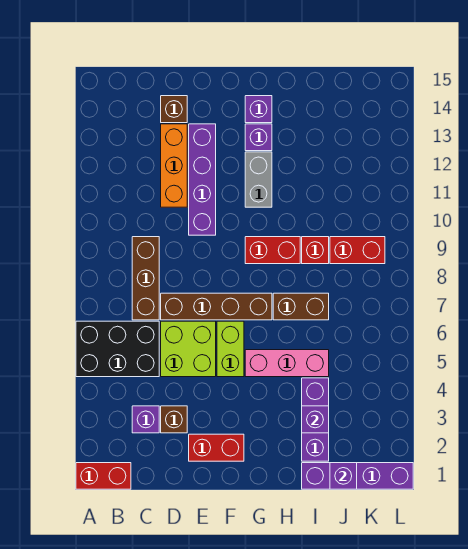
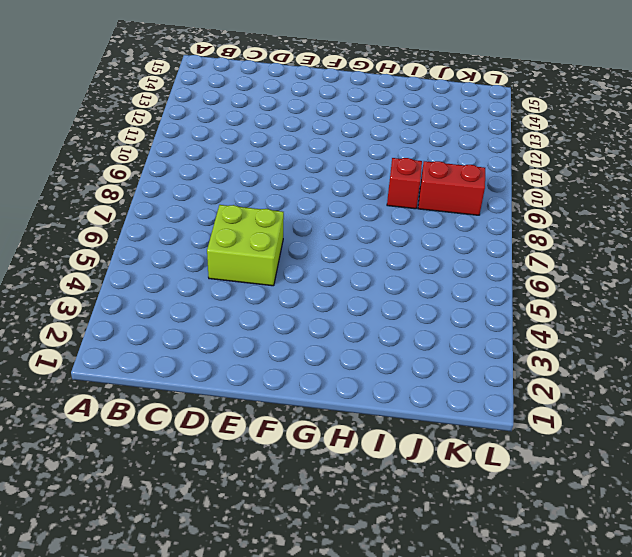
none -> red 1x2 brick [76,463,131,489]
none -> black 2x3 brick [76,321,159,377]
none -> purple 1x1 brick [132,406,159,433]

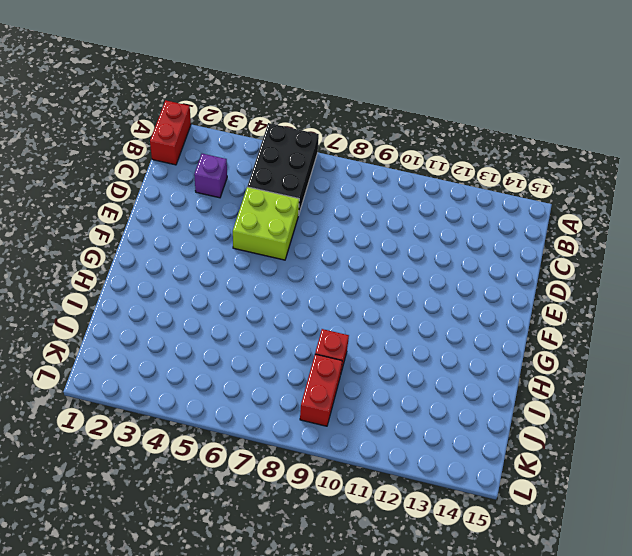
none -> brown 1x3 brick [132,237,159,320]
none -> brown 1x1 brick [161,406,187,433]
none -> brown 1x4 brick [161,293,272,320]

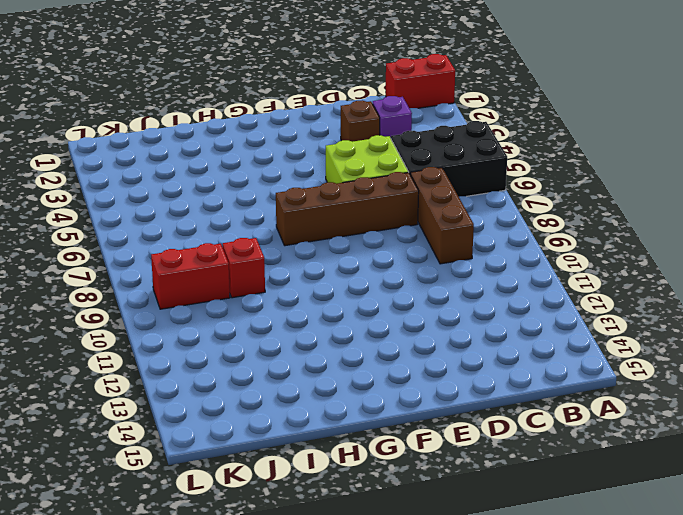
none -> orange 1x3 brick [161,124,187,207]
none -> brown 1x1 brick [161,96,187,123]
none -> red 1x2 brick [189,434,244,461]

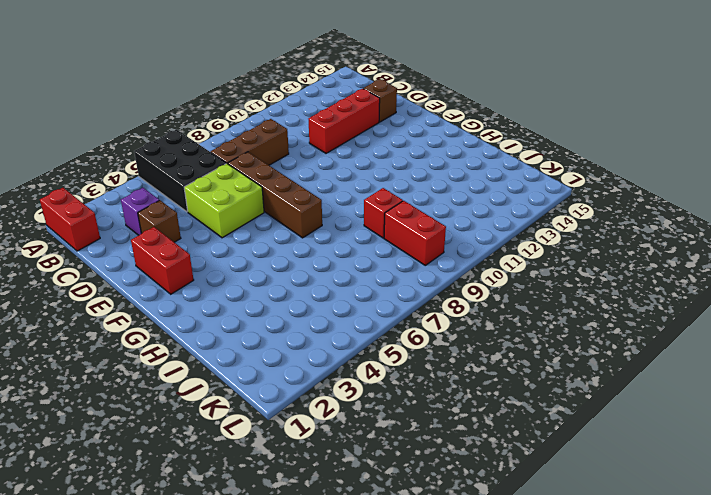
red 1x3 brick [309,89,380,153] -> orange 1x3 brick [161,124,187,207]
none -> purple 1x4 brick [189,124,216,235]
none -> lime 1x2 brick [217,321,244,377]
none -> pink 1x3 brick [245,350,329,377]

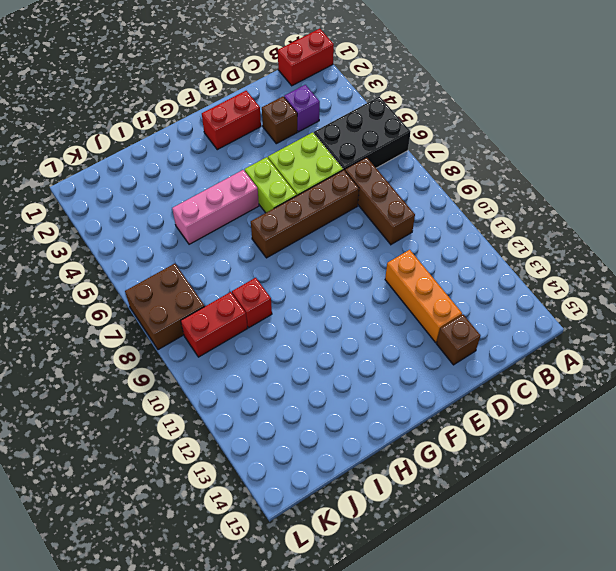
brown 2x2 brick [125,264,205,350] -> none
none -> purple 1x4 brick [189,124,216,235]
none -> red 1x2 brick [245,237,300,264]
none -> grey 1x2 brick [245,152,272,207]

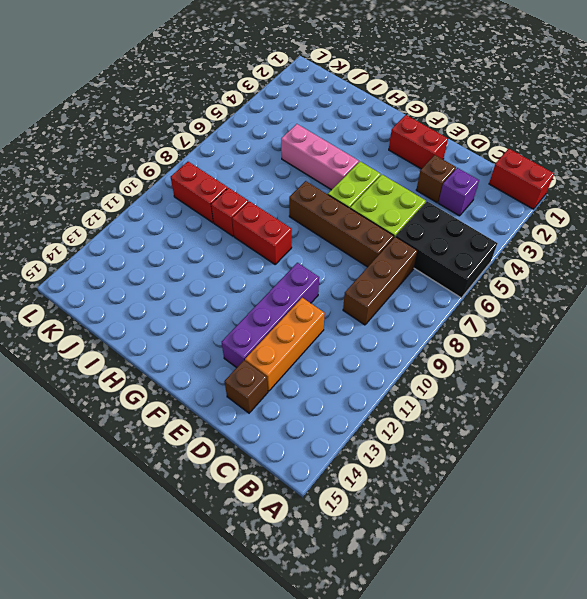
none -> grey 1x2 brick [245,152,272,207]
none -> purple 1x1 brick [245,124,272,151]
none -> purple 1x1 brick [245,96,272,123]

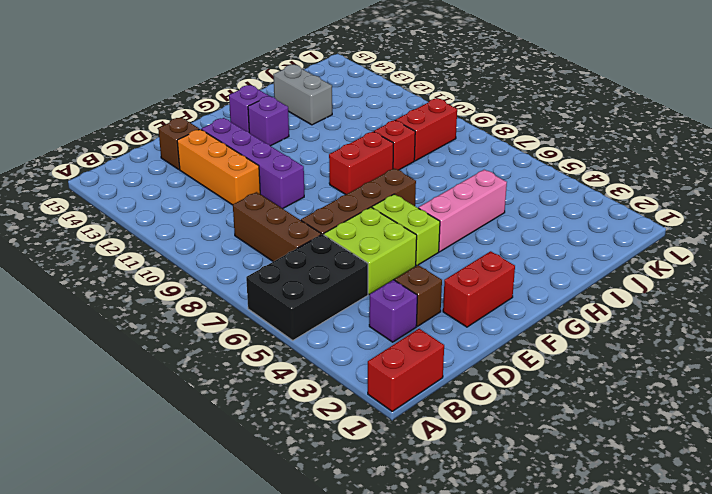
grey 1x2 brick [273,65,332,125] -> grey 1x2 brick moved to [245,152,272,207]
none -> brown 1x2 brick [273,293,329,320]
none -> purple 1x4 brick [302,463,413,489]
none -> purple 1x3 brick [302,378,329,461]

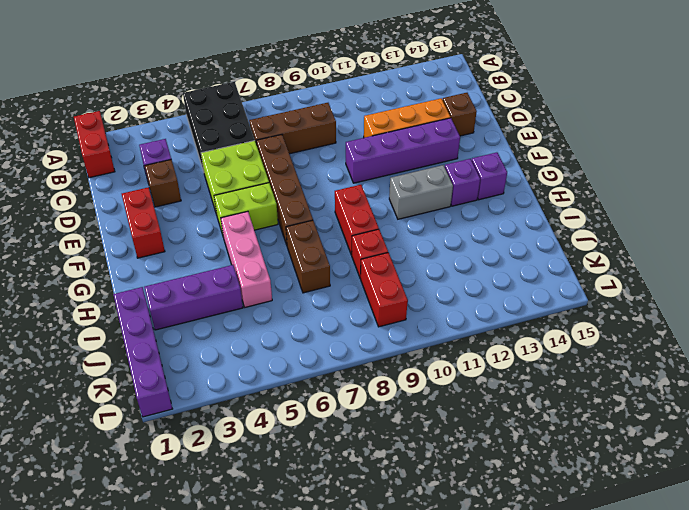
none -> purple 1x1 brick [302,406,329,433]
none -> purple 1x1 brick [330,463,357,489]

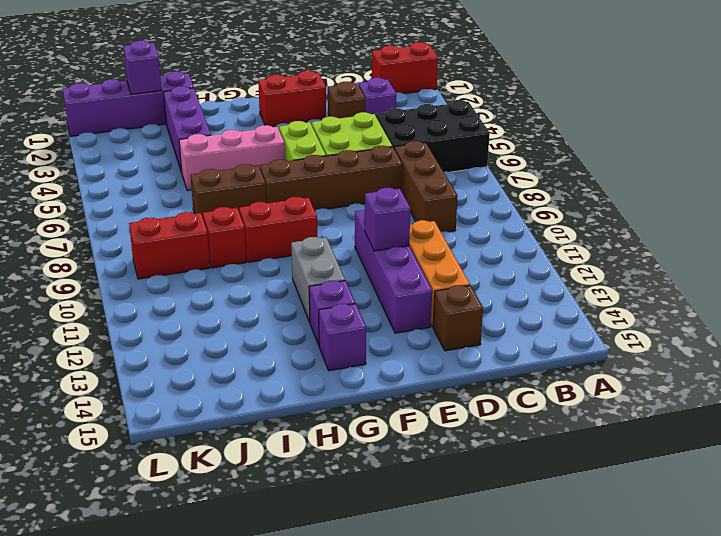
purple 1x1 brick [365,188,410,251] -> purple 1x1 brick moved to [302,406,329,433]

